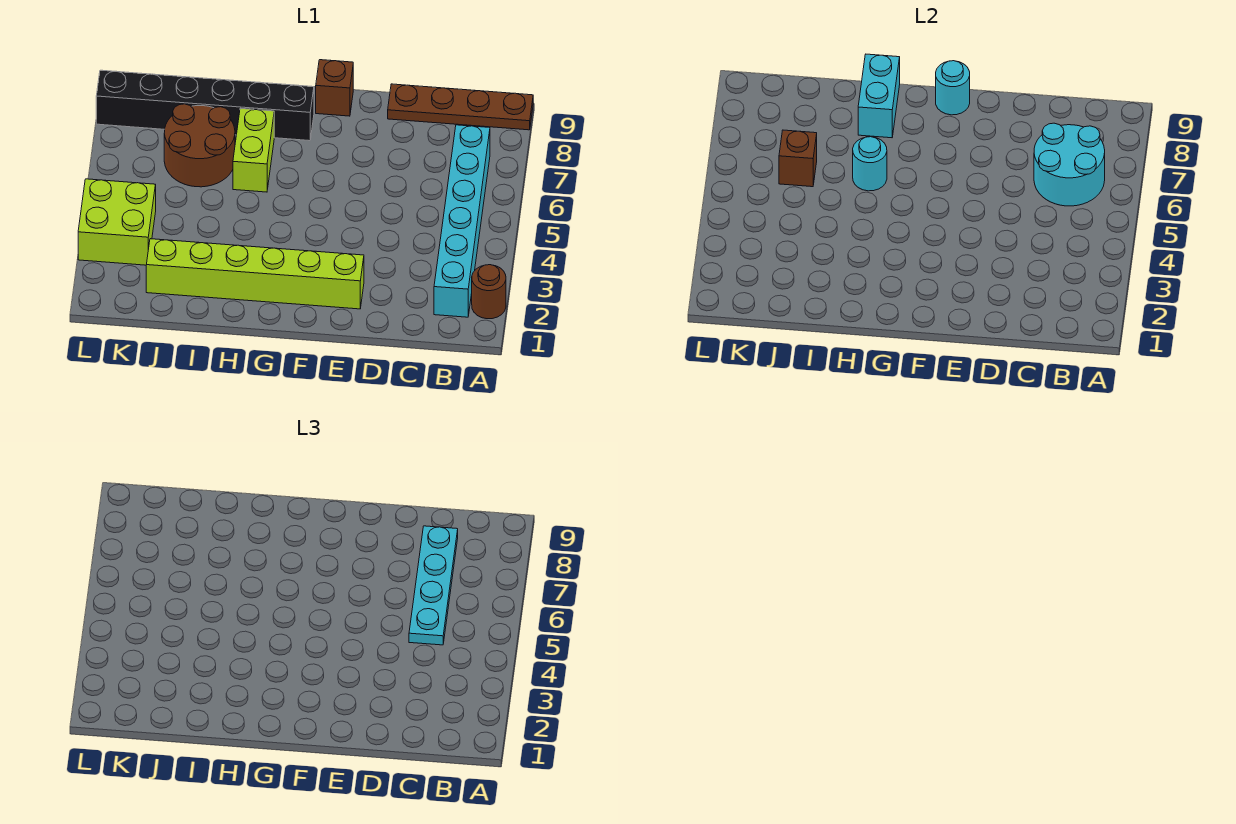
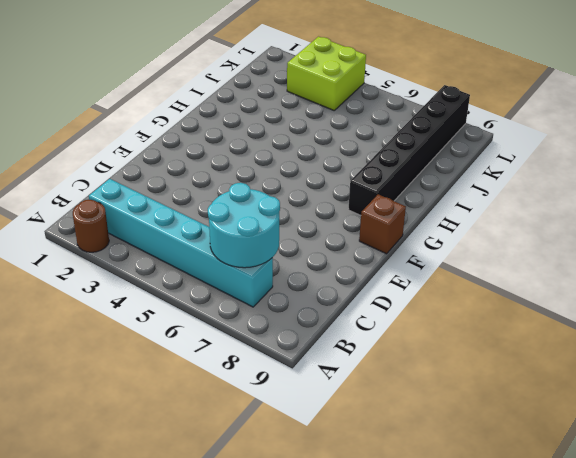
none -> brown 1x4 plate [388,84,533,130]
none -> lime 1x6 brick [146,239,364,309]
none -> lime 1x2 brick [233,108,274,192]

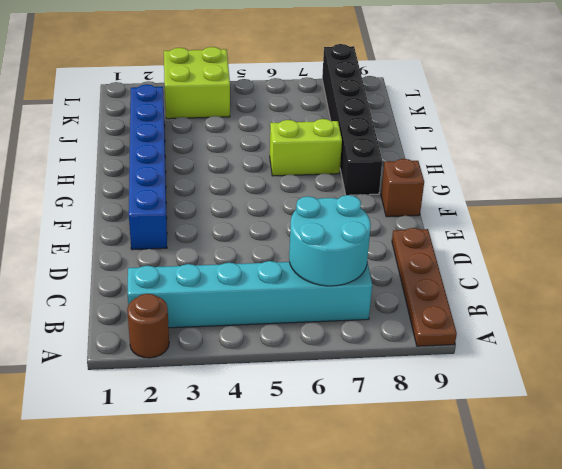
blue 1x6 brick [129,84,167,250] -> lime 1x6 brick [146,239,364,309]
none -> brown 2x2 round brick [164,104,235,187]
none -> cyan 1x1 round brick [936,61,970,115]
none -> cyan 1x1 round brick [853,137,887,191]

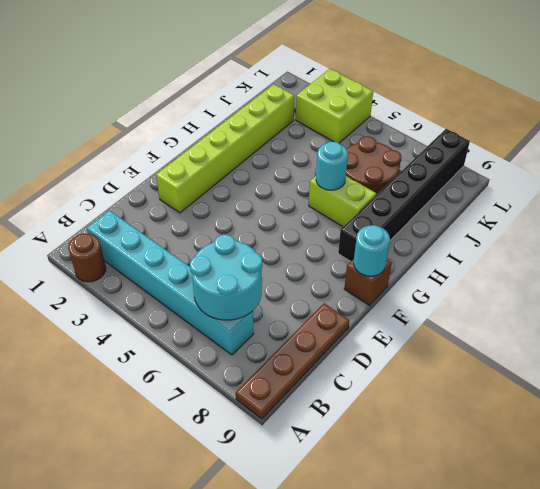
none -> cyan 1x2 brick [858,54,900,138]
none -> brown 1x1 brick [779,130,817,187]
none -> cyan 1x4 plate [409,526,458,645]

